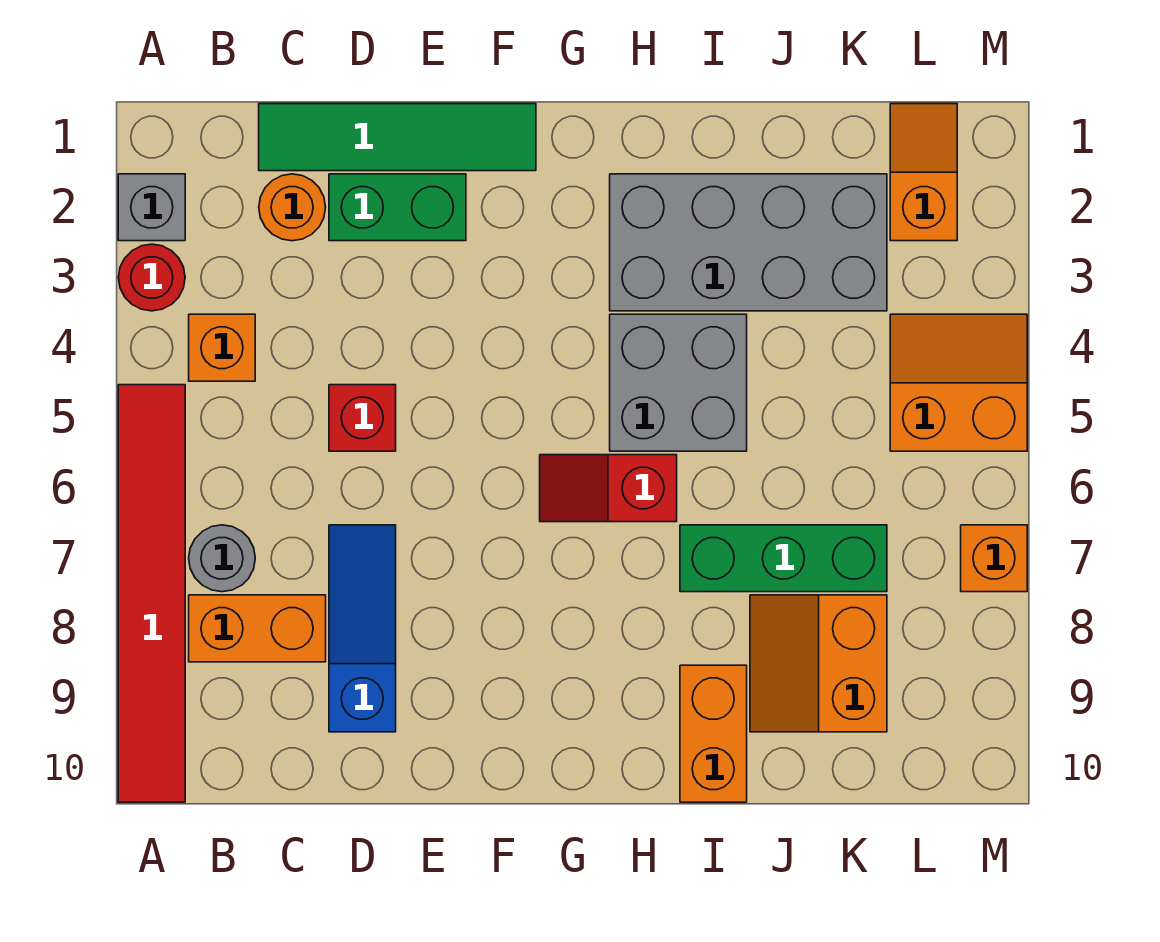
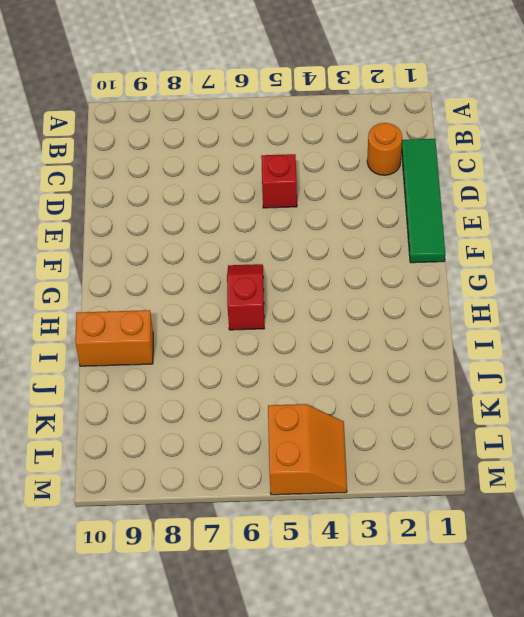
none -> grey 1x1 brick [118,174,185,241]
none -> red 1x1 round brick [118,244,185,311]
none -> red 1x6 tile [118,385,185,802]

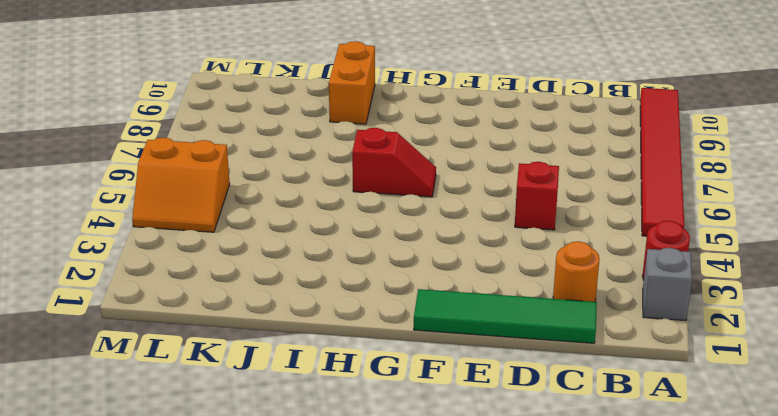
none -> orange 1x1 brick [189,314,255,381]
none -> grey 1x1 round brick [189,525,255,592]
none -> orange 1x2 brick [189,595,326,662]

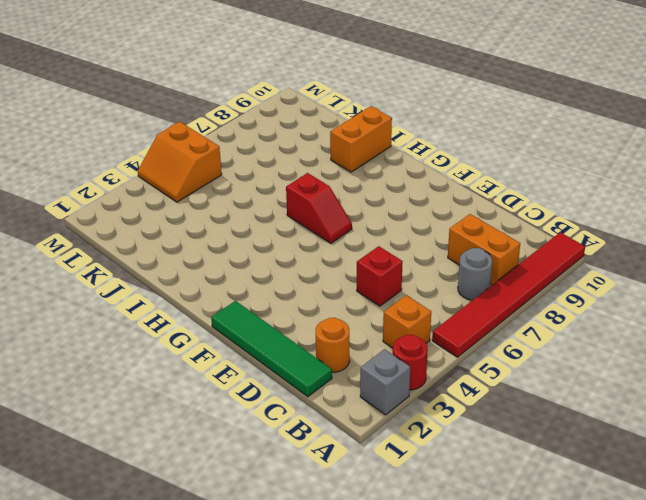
none -> green 1x2 brick [329,174,466,241]
none -> blue 1x3 slope [329,525,396,732]
none -> grey 2x4 brick [610,174,887,311]

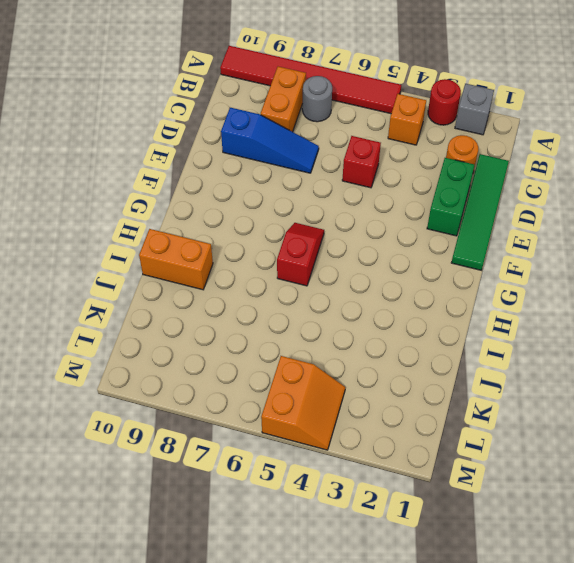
none -> grey 2x4 brick [610,174,887,311]
none -> grey 2x2 brick [610,314,747,451]
none -> green 1x3 brick [680,525,887,592]

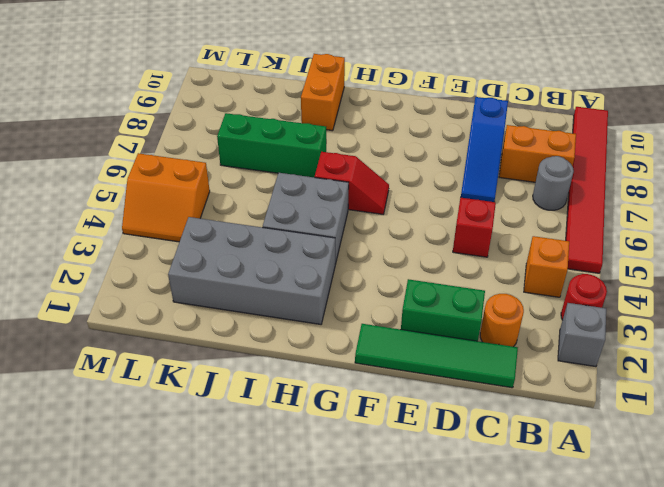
none -> orange 2x2 slope [750,595,887,732]
none -> orange 1x2 slope [890,104,957,241]
none -> orange 1x1 brick [961,525,1027,592]

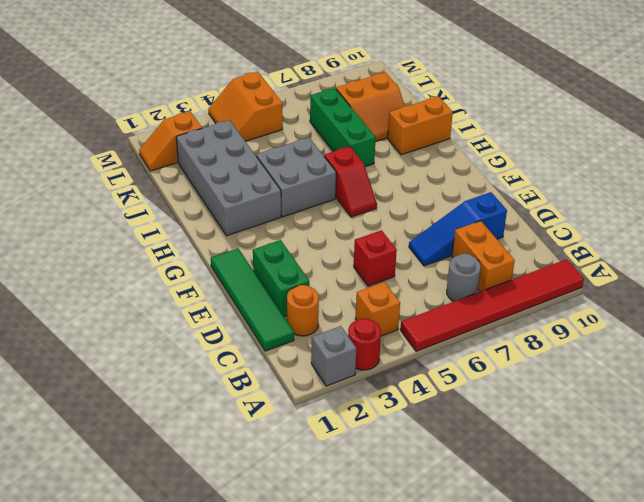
none -> orange 1x1 brick [961,525,1027,592]

